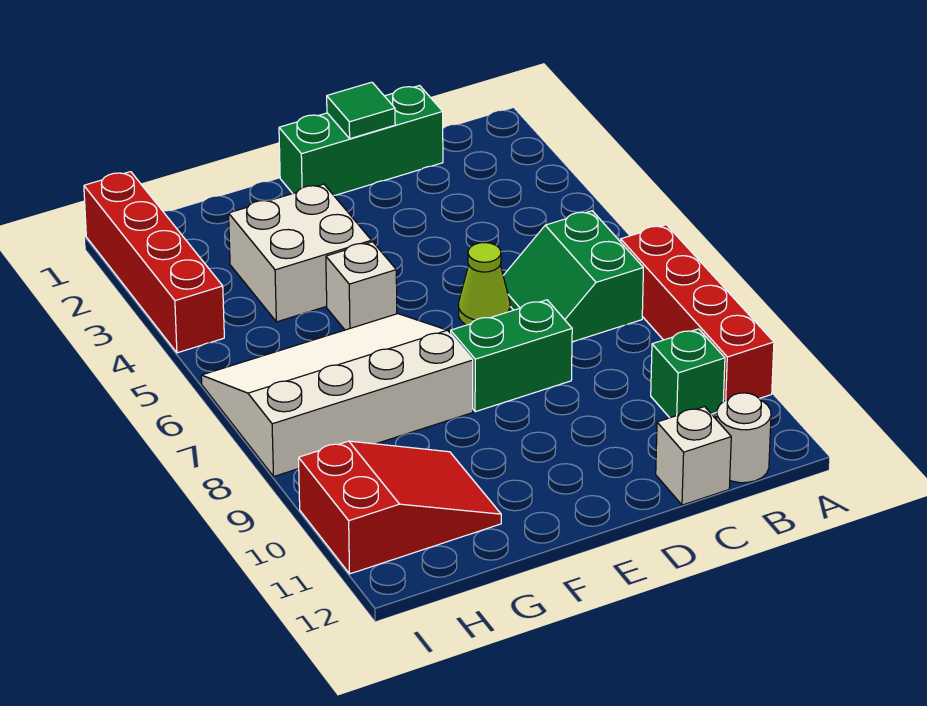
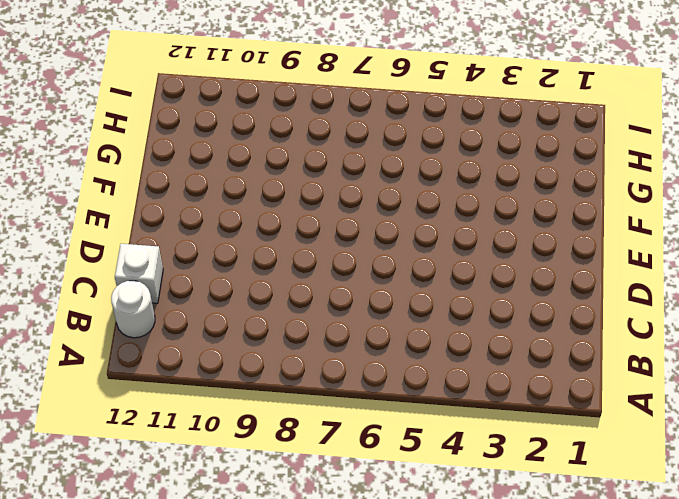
none -> red 1x4 brick [621,225,774,402]
none -> green 2x2 slope [503,211,643,342]
none -> green 1x1 brick [651,329,725,418]

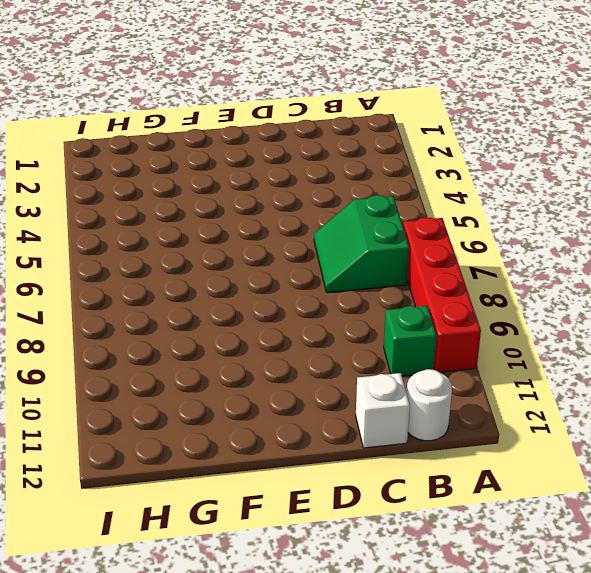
none -> green 1x3 brick [279,86,443,195]
none -> lime 1x1 cone [459,243,510,325]
none -> green 1x2 brick [450,300,572,412]

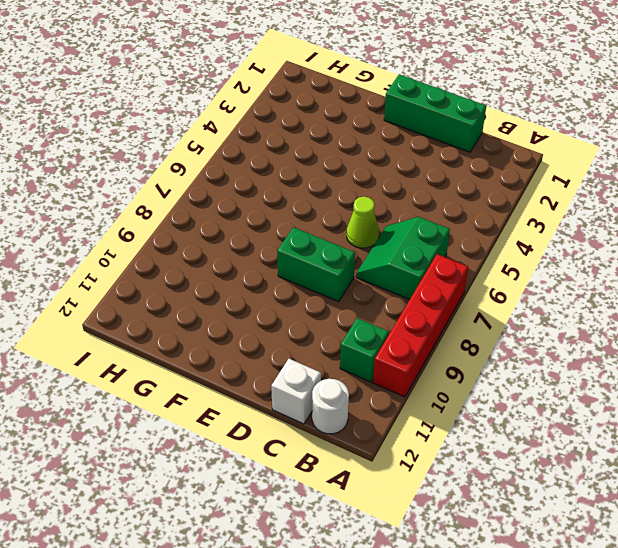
none -> white 2x2 brick [229,184,372,322]
none -> white 1x1 brick [326,242,397,330]
none -> white 3x4 slope [201,314,473,476]

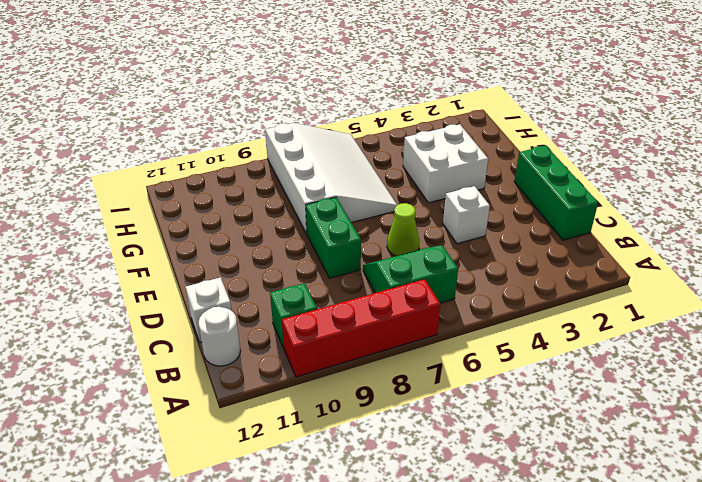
white 1x1 brick [443,186,490,244] -> white 1x1 brick moved to [326,242,397,330]
none -> red 2x3 slope [299,441,501,574]
none -> red 1x4 brick [84,172,224,353]
none -> green 1x1 tile [327,82,395,139]

